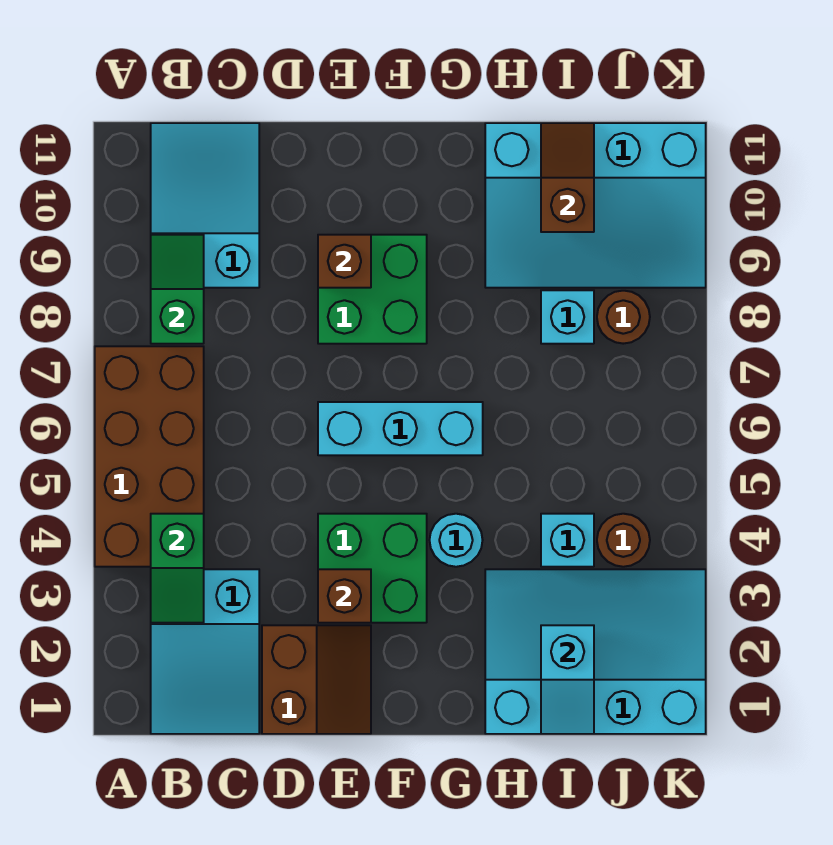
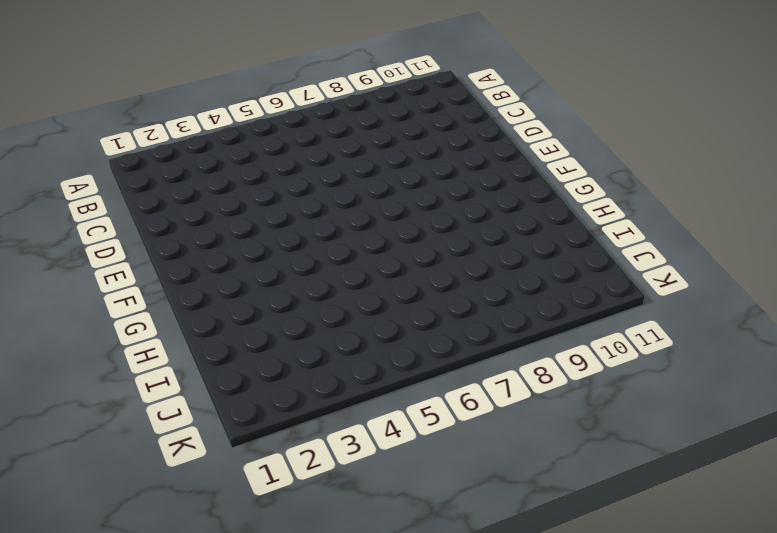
none -> brown 2x4 brick [95,346,204,567]
none -> cyan 2x3 slope [151,569,259,734]
none -> cyan 2x3 slope [151,123,259,288]

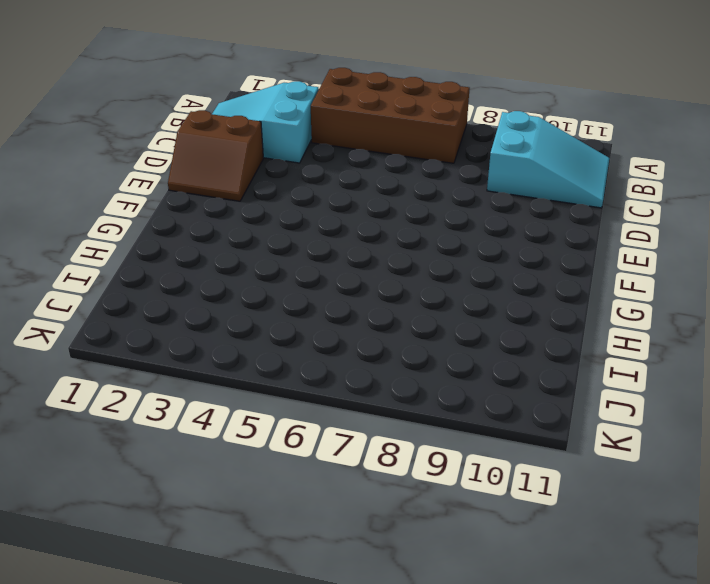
none -> green 2x2 brick [318,514,427,623]
none -> cyan 1x3 brick [318,402,483,455]
none -> green 2x2 brick [318,235,427,344]

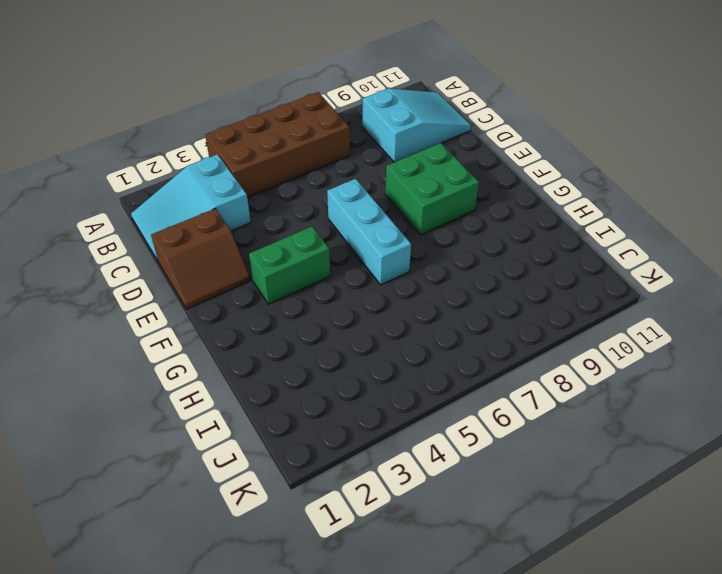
green 1x2 brick [249,227,330,304] -> green 2x2 brick [318,514,427,623]
none -> cyan 1x1 round brick [430,514,483,567]
none -> cyan 3x4 slope [485,569,706,734]
none -> cyan 3x4 slope [485,123,706,288]

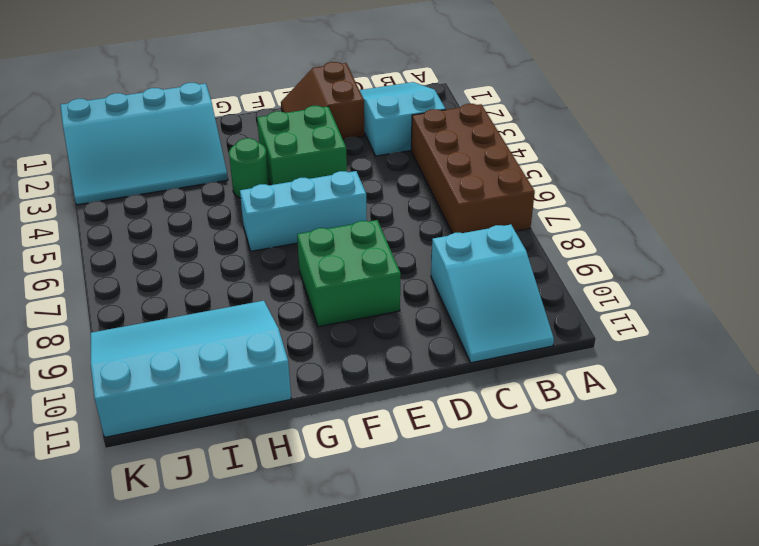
green 1x1 round brick [229,138,269,198] -> cyan 1x1 round brick [430,514,483,567]
none -> cyan 1x1 brick [541,514,594,567]
none -> cyan 1x1 brick [541,290,594,344]
none -> brown 1x1 round brick [597,514,650,567]

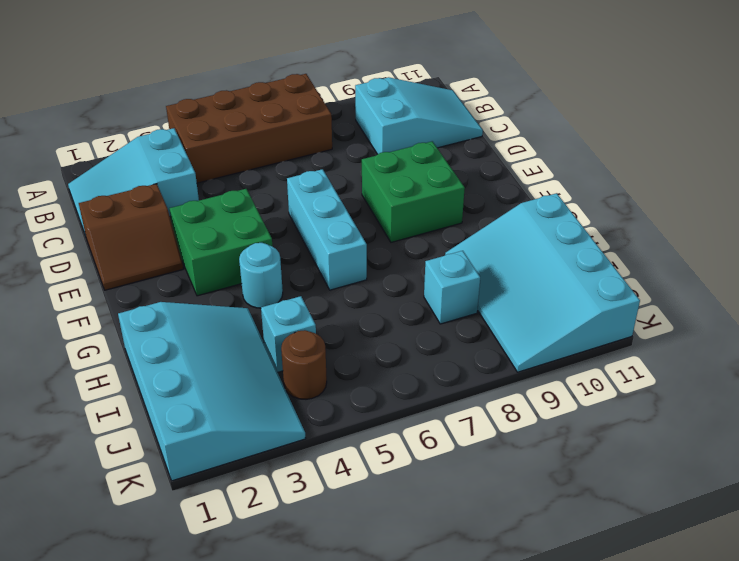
none -> brown 1x1 round brick [597,291,650,344]
none -> green 1x2 slope [151,514,204,623]
none -> green 1x2 slope [151,235,204,344]

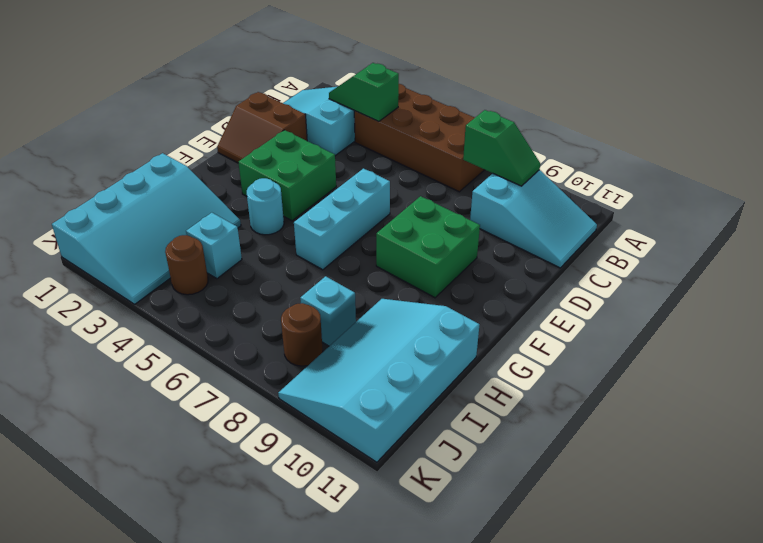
none -> brown 1x1 brick [318,569,371,623]
none -> brown 1x1 brick [318,235,371,288]
none -> cyan 1x2 slope [541,625,594,734]

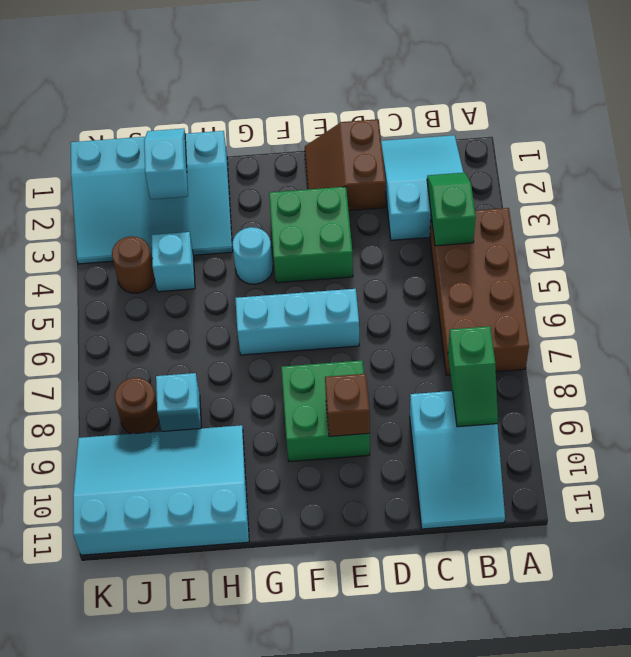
none -> brown 1x1 brick [318,569,371,623]
none -> brown 1x2 slope [541,123,594,232]

